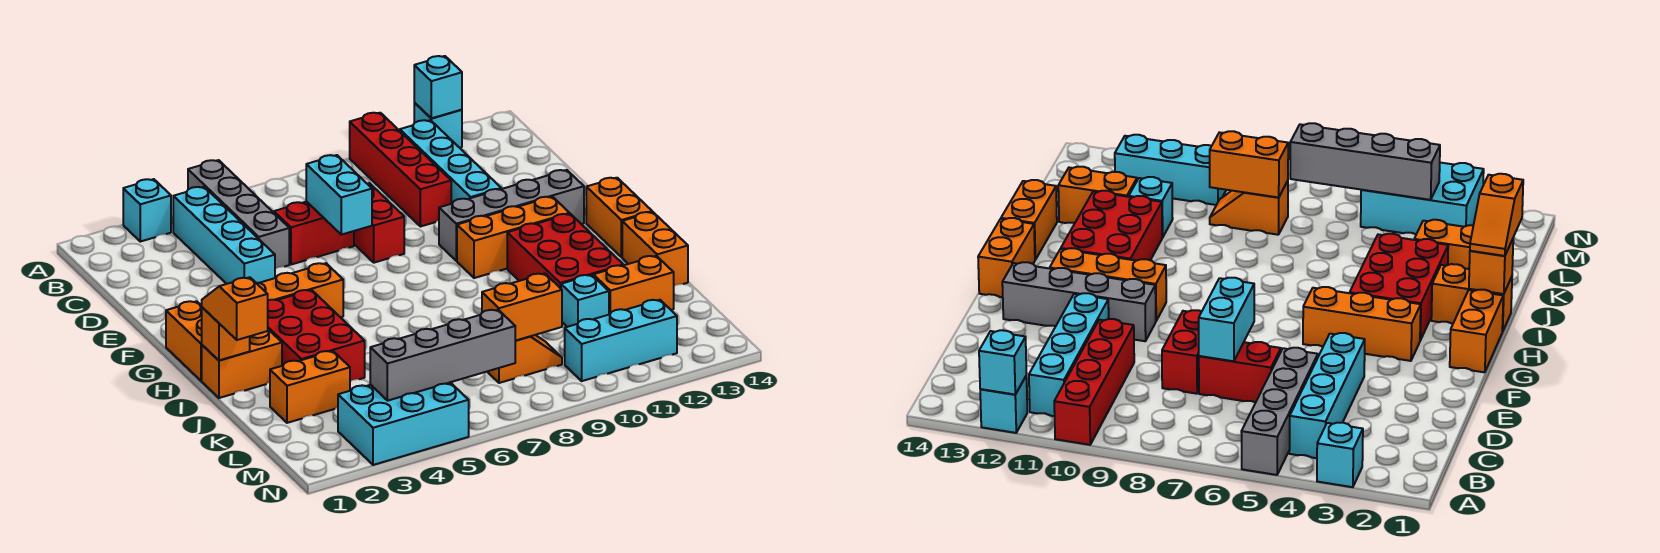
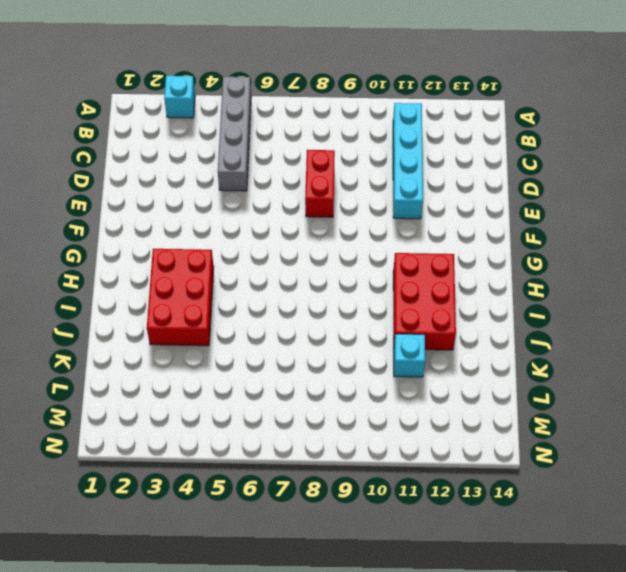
none -> red 1x4 brick [350,113,451,227]
none -> cyan 1x1 brick [414,103,462,148]
none -> cyan 1x4 brick [173,187,275,284]

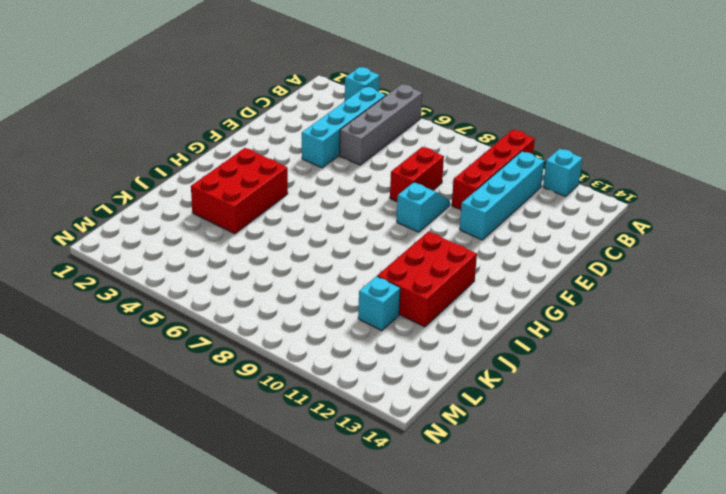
cyan 1x2 slope [397,182,450,232] -> none
none -> red 1x2 brick [274,202,354,265]
none -> grey 1x4 brick [439,170,584,261]
none -> orange 1x2 brick [166,301,202,381]

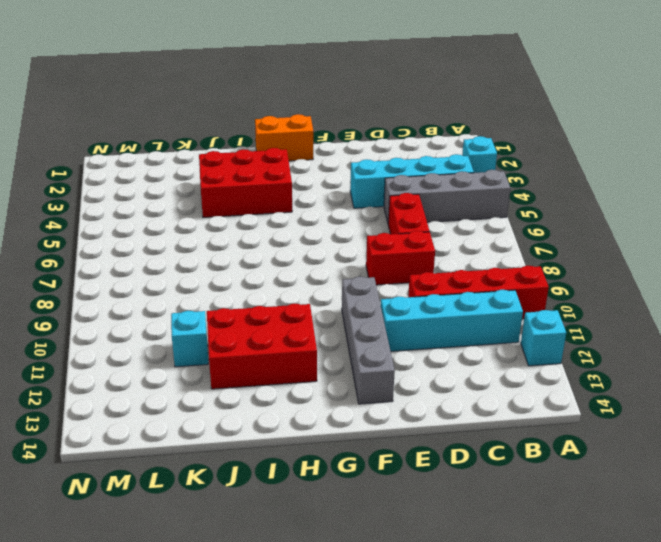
none -> orange 1x3 brick [257,263,343,317]
none -> orange 1x3 brick [457,197,570,278]
none -> orange 1x2 brick [586,178,652,257]

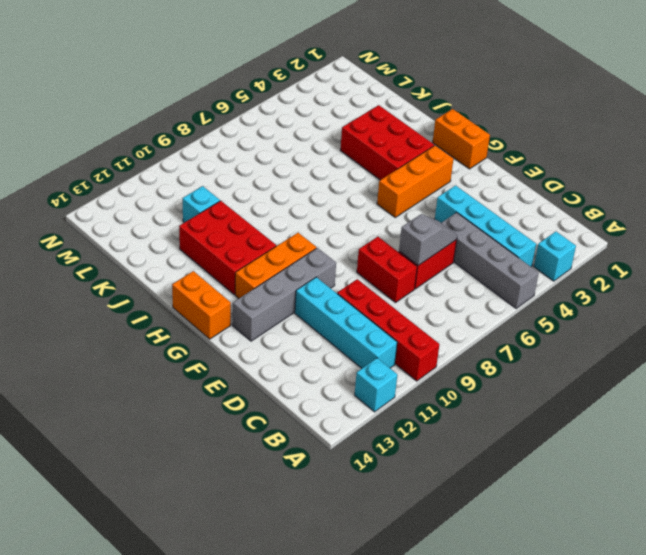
grey 1x2 slope [399,214,457,266] -> cyan 1x2 brick [306,155,372,235]
none -> orange 1x2 brick [202,329,282,398]
none -> orange 1x2 brick [622,212,688,286]
none -> orange 1x2 brick [270,351,350,423]

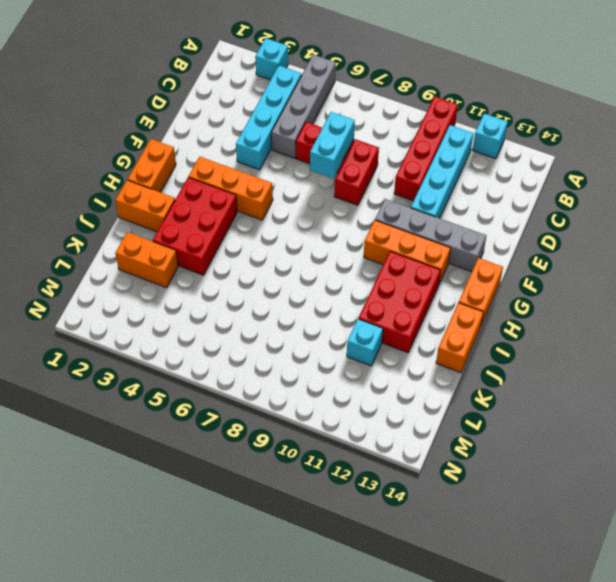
none -> orange 1x2 brick [593,256,674,314]
none -> orange 1x2 slope [487,335,562,383]
none -> cyan 2x3 brick [338,382,469,465]

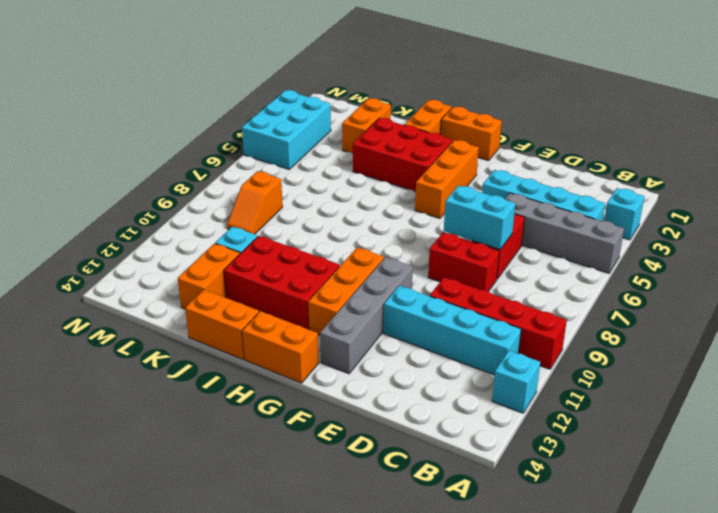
none -> cyan 1x3 brick [565,300,677,381]
none -> cyan 1x1 brick [414,56,462,118]
none -> orange 1x1 brick [202,307,250,360]

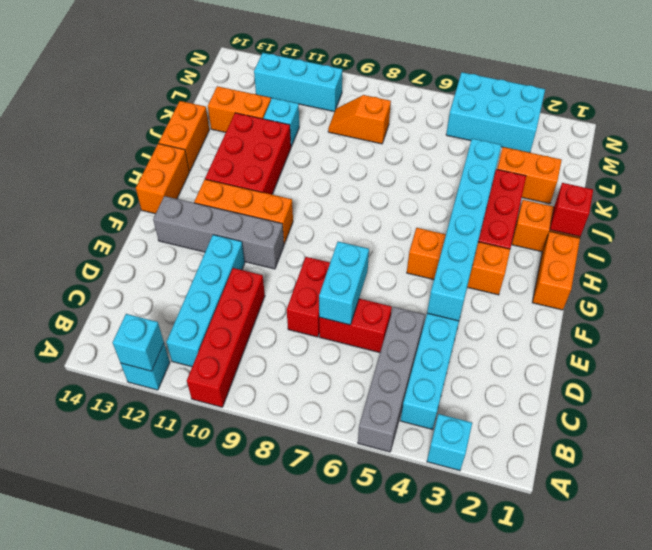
cyan 1x6 brick [427,139,501,321] -> none
red 1x1 brick [550,183,593,237] -> orange 1x1 brick [202,307,250,360]
none -> orange 1x2 brick [482,274,562,341]
none -> grey 1x4 brick [370,310,515,401]
none -> orange 1x2 slope [202,277,268,340]

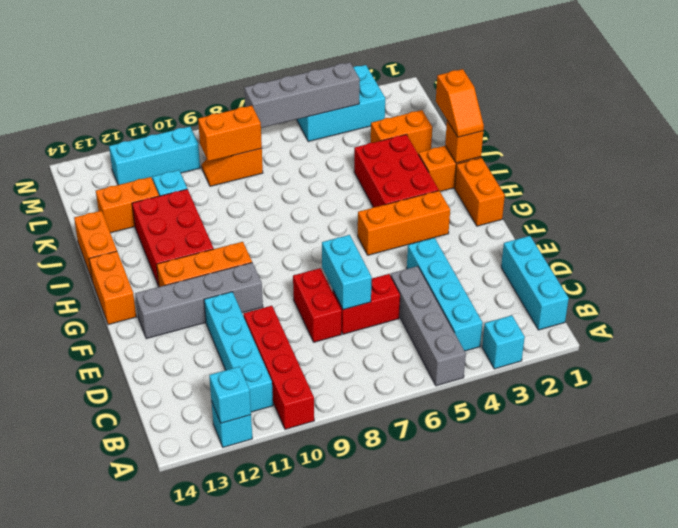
cyan 1x3 brick [501,236,569,330] -> none

